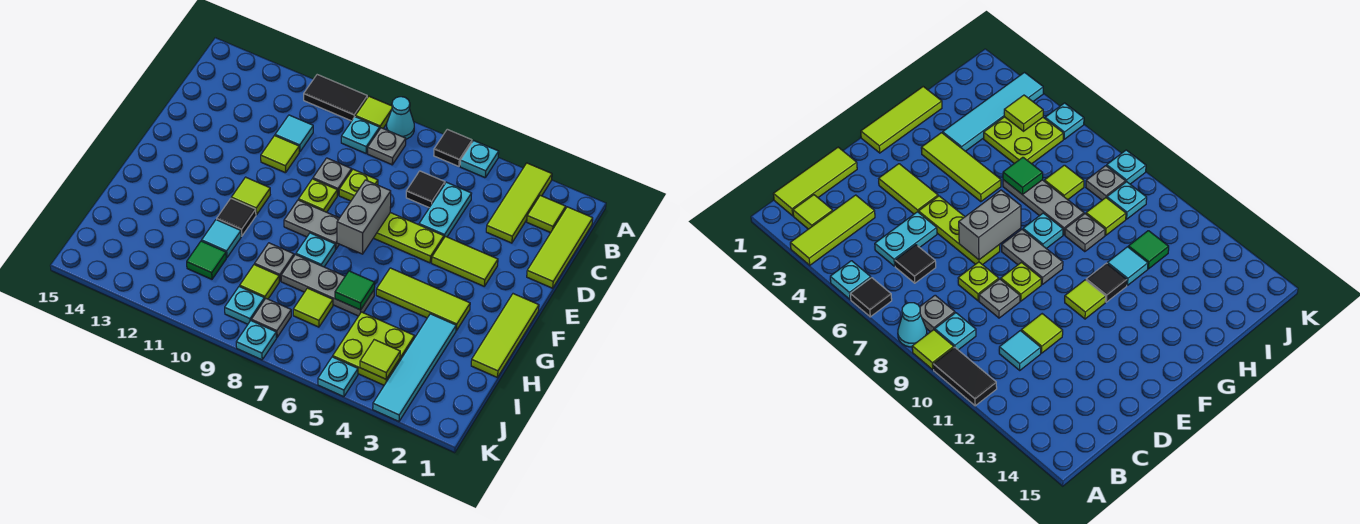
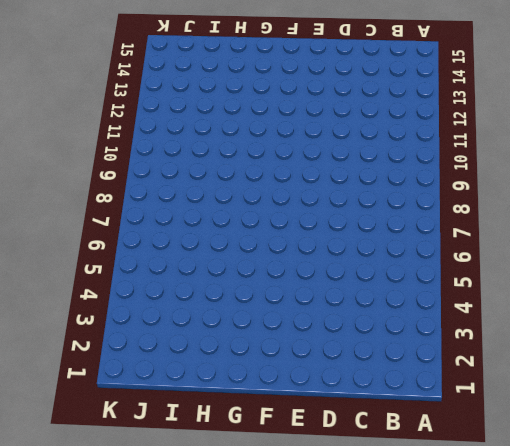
none -> lime 1x3 tile [486,163,552,243]
none -> cyan 1x1 plate [460,141,499,178]
none -> black 1x1 tile [434,129,472,166]
none -> cyan 1x1 cone [387,97,414,139]

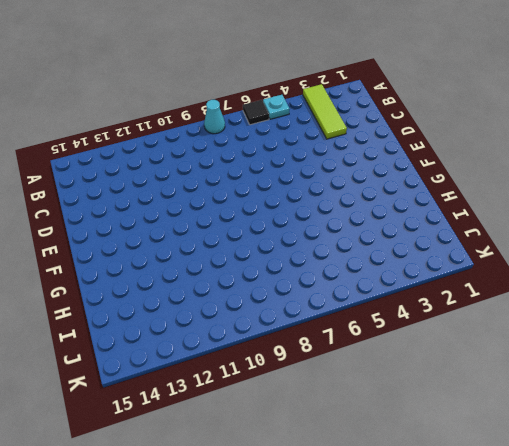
none -> lime 1x1 tile [355,96,392,128]
none -> black 1x2 tile [304,75,367,121]
none -> lime 1x3 tile [527,207,593,288]
none -> lime 1x1 tile [527,195,566,233]

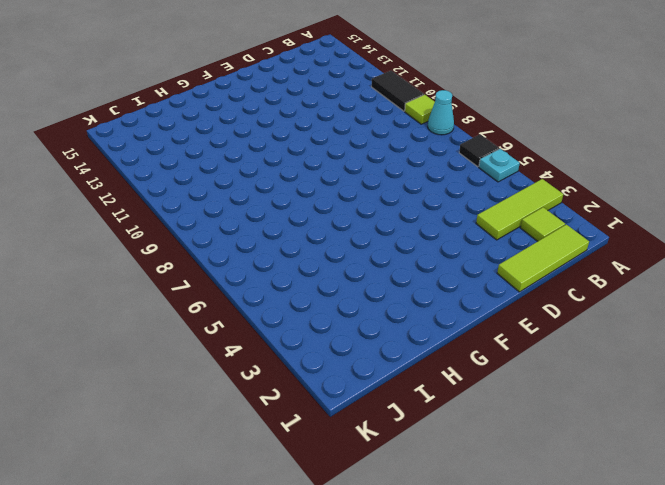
none -> grey 1x1 plate [368,128,406,165]
none -> cyan 1x1 plate [341,117,380,153]
none -> cyan 1x2 plate [419,182,472,237]
none -> black 1x1 tile [406,171,445,208]

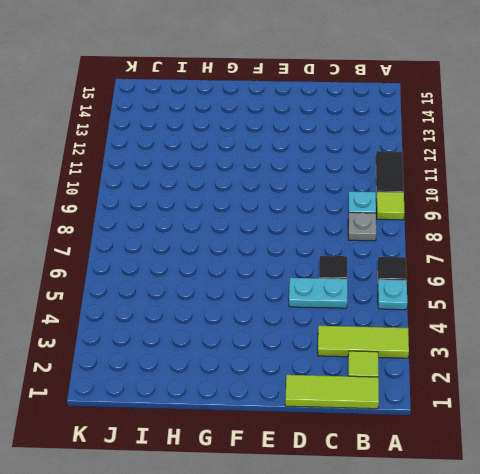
none -> cyan 1x1 cone [387,97,414,139]
none -> cyan 1x1 tile [275,115,313,152]
none -> lime 1x1 plate [339,169,378,201]
none -> grey 1x1 plate [313,158,352,195]

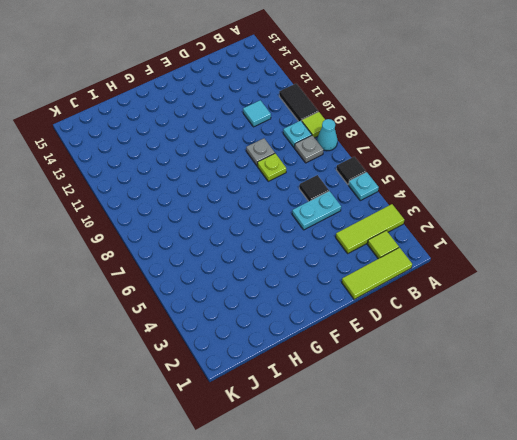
none -> lime 1x1 tile [261,136,299,173]
none -> lime 1x2 tile [432,236,498,286]
none -> lime 1x3 plate [374,213,444,263]
none -> lime 1x1 plate [299,179,337,212]

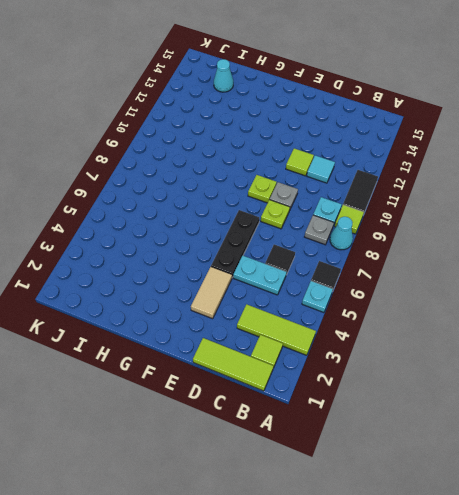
tan 1x2 tile [191,267,232,319] -> lime 1x2 tile [432,236,498,286]
black 1x3 plate [211,210,259,277] -> lime 1x3 plate [374,213,444,263]
cyan 1x1 cone [214,59,233,92] -> none
none -> lime 1x3 tile [471,294,539,378]
none -> grey 1x2 plate [284,200,339,250]
none -> lime 1x1 tile [231,177,270,215]
none -> lime 1x3 tile [376,268,470,331]

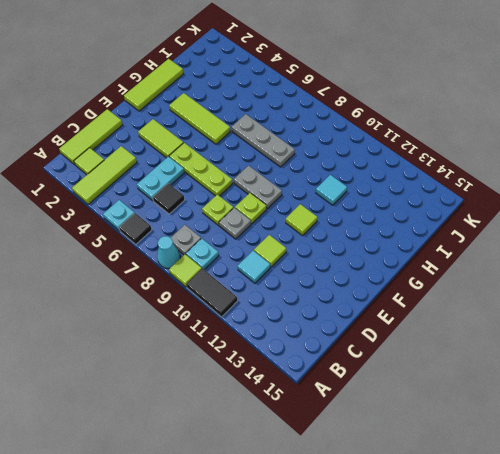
none -> cyan 1x1 plate [296,233,335,267]
none -> black 1x1 tile [217,199,256,236]
none -> cyan 1x4 tile [373,314,456,421]
none -> grey 1x1 plate [255,243,294,281]

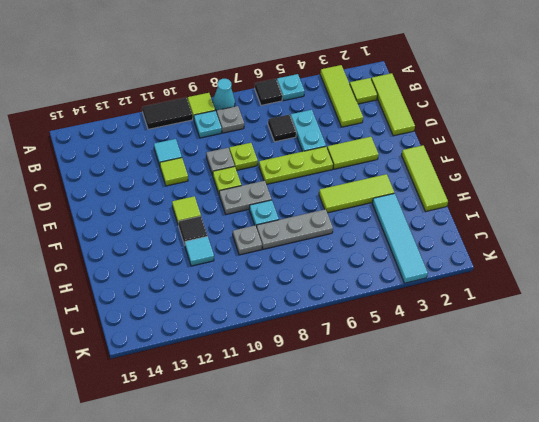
none -> lime 2x2 plate [333,312,414,385]
none -> lime 1x1 tile [293,288,333,327]
none -> lime 1x1 tile [240,265,279,300]
none -> green 1x1 tile [187,241,226,279]

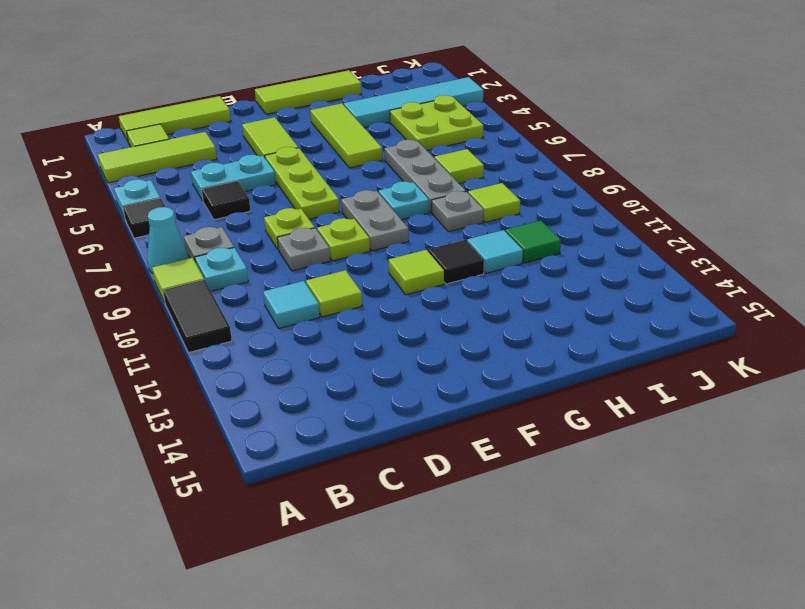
none -> grey 1x1 plate [251,299,291,337]
none -> cyan 1x1 plate [225,286,264,324]
none -> cyan 1x1 plate [318,357,358,397]
none -> cyan 1x1 plate [236,321,277,360]

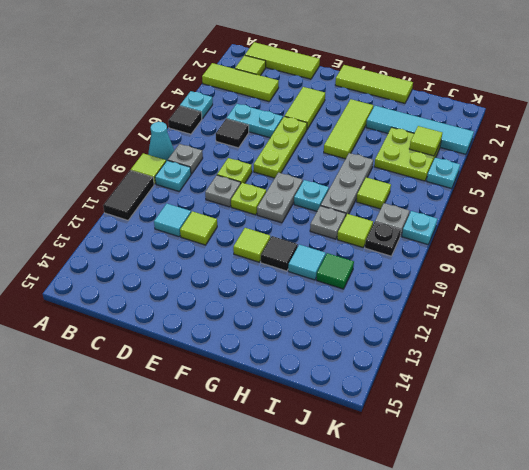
black 1x1 plate [365,222,401,256] -> cyan 1x1 plate [225,286,264,324]
none -> grey 1x2 brick [337,180,391,254]
none -> green 1x1 tile [335,271,375,310]

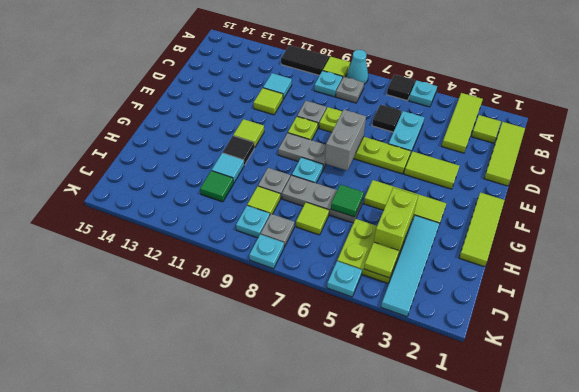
lime 1x2 brick [374,188,418,252] -> none

